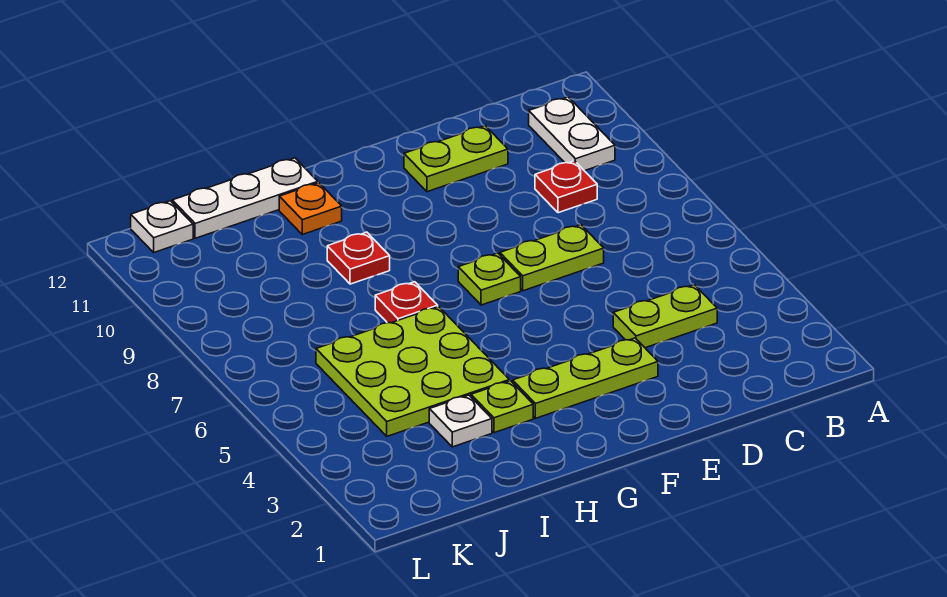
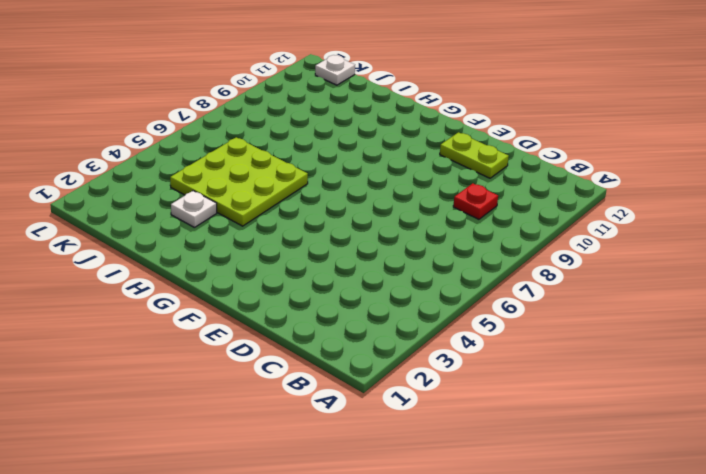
none -> white 1x2 plate [529,97,615,171]
none -> lime 1x2 plate [613,285,717,348]
none -> lime 1x2 plate [500,225,604,291]

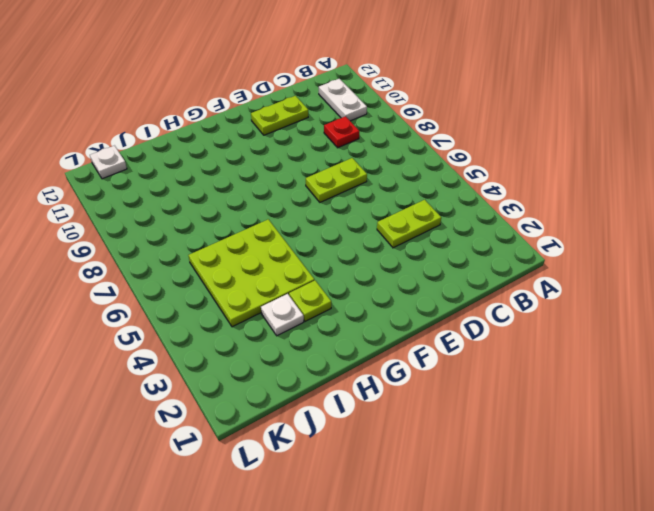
none -> lime 1x3 plate [513,338,658,418]
none -> lime 1x1 plate [458,253,521,305]
none -> red 1x1 plate [375,282,438,323]

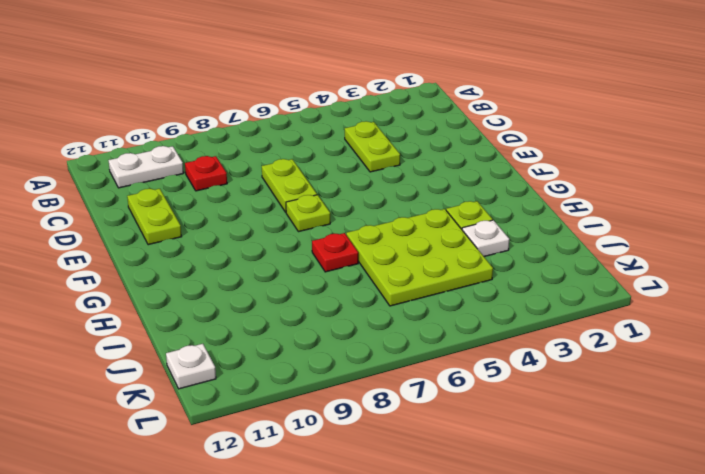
none -> lime 1x3 plate [513,338,658,418]
none -> red 1x1 plate [327,232,390,284]
none -> orange 1x1 plate [279,183,342,234]

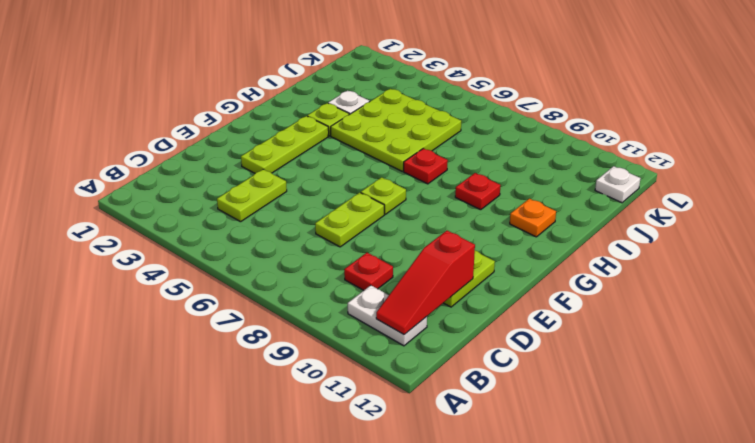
red 1x3 slope [376,231,475,334] -> none
none -> white 1x3 plate [172,158,318,238]

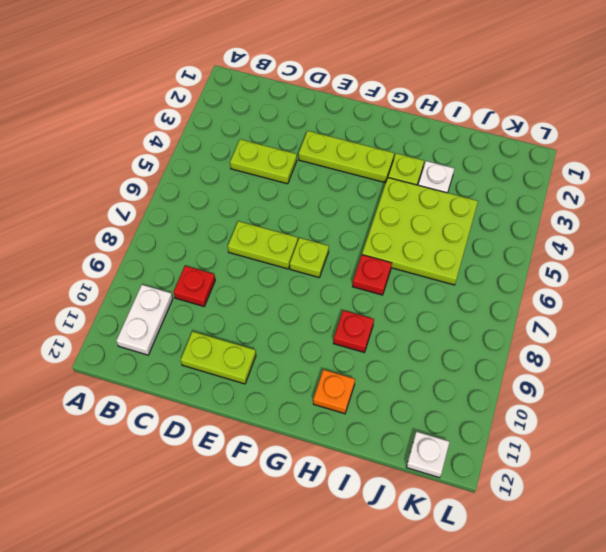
none -> white 1x3 plate [172,158,318,238]

